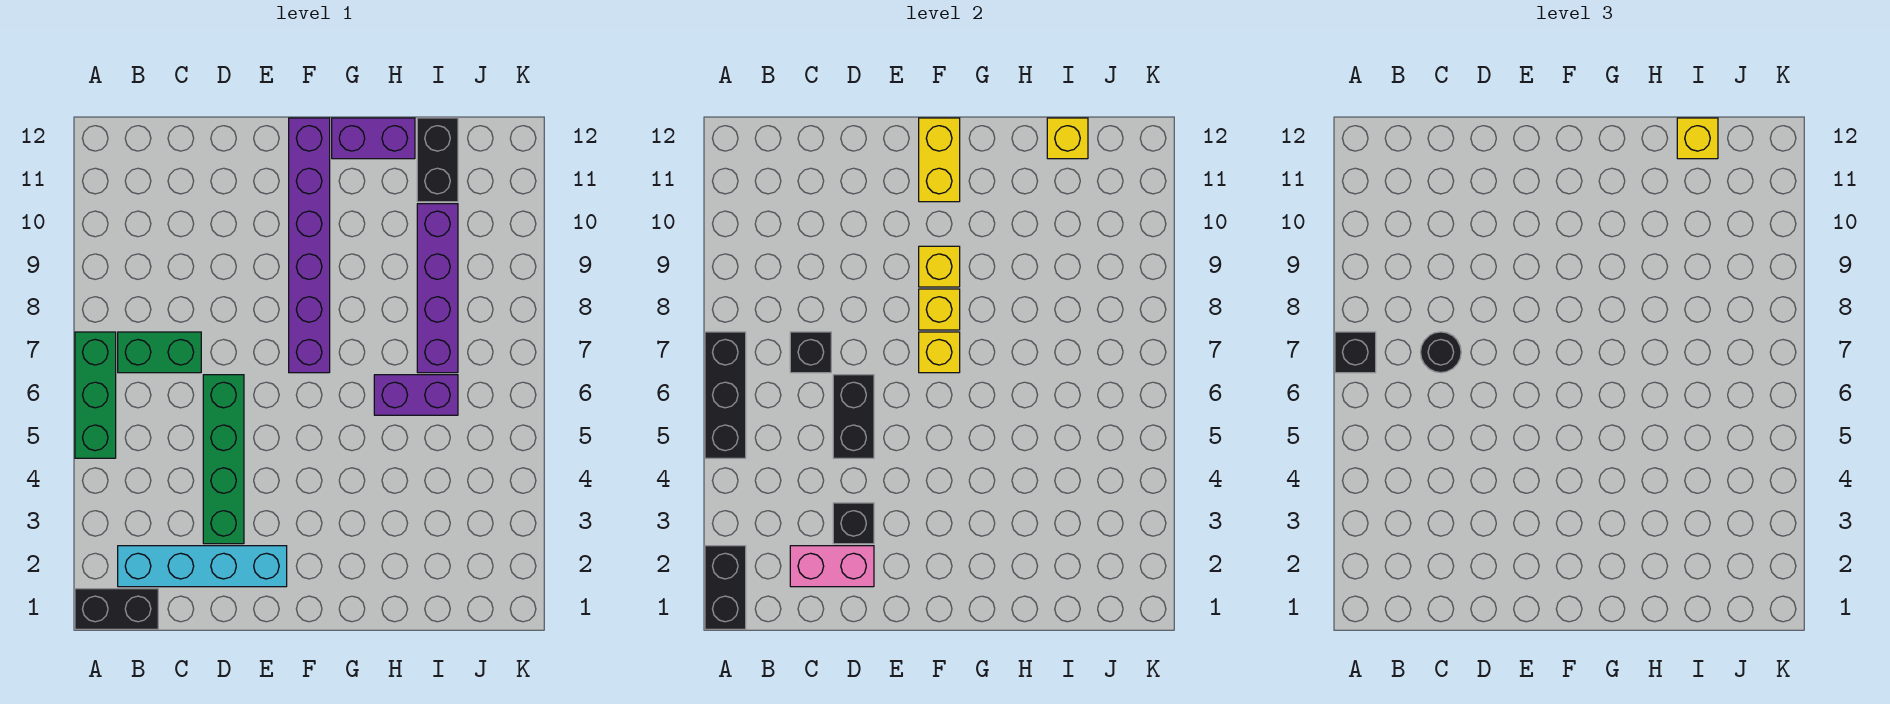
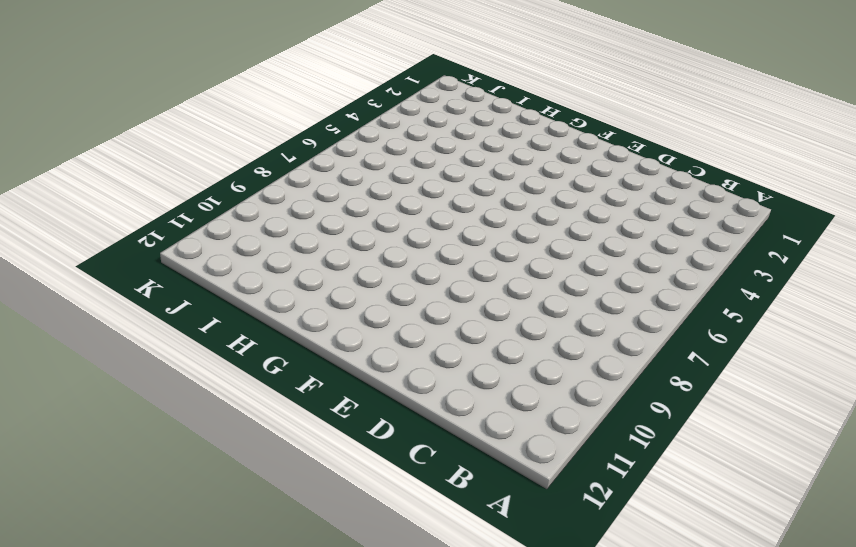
none -> black 1x2 brick [75,589,158,629]
none -> green 1x3 brick [75,332,116,458]
none -> cyan 1x4 brick [118,546,287,587]

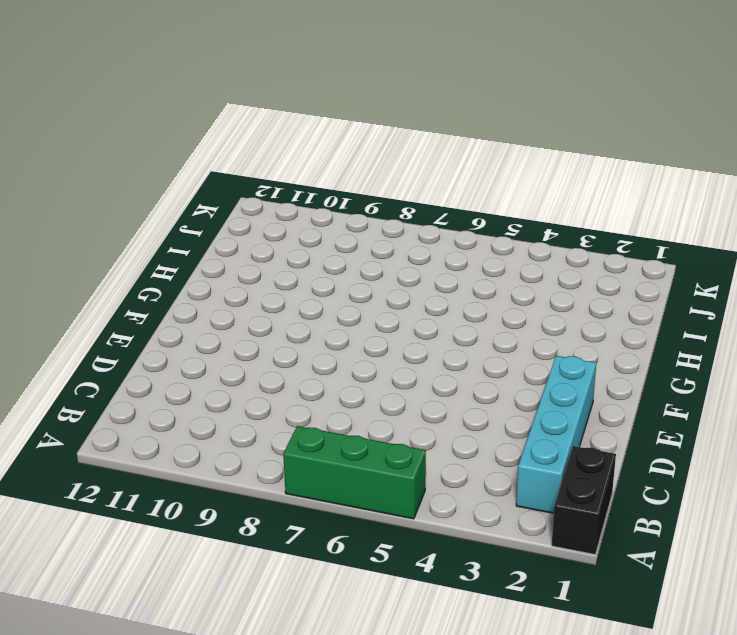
none -> green 1x2 brick [118,332,201,373]
none -> green 1x4 brick [203,375,244,544]
none -> purple 1x6 brick [289,118,330,373]

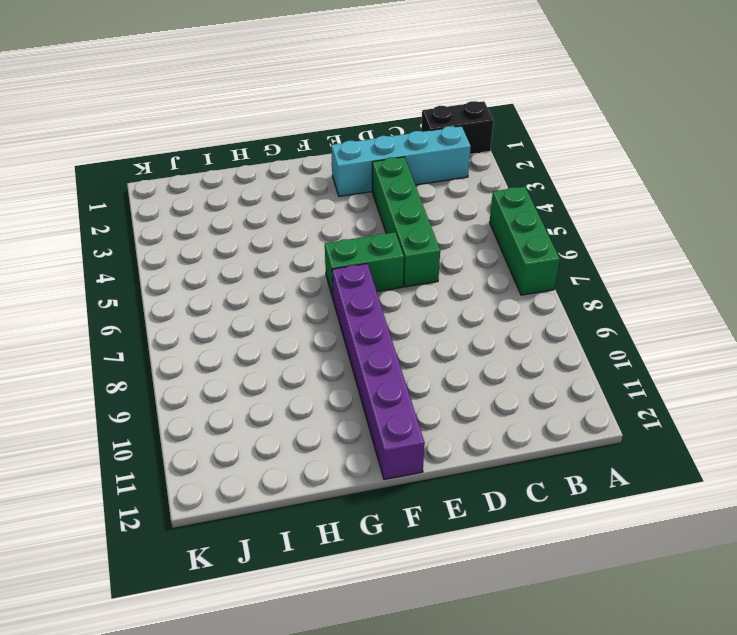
green 1x2 brick [325,232,404,298] -> green 1x2 brick moved to [118,332,201,373]
none -> purple 1x2 brick [332,118,415,159]
none -> purple 1x2 brick [374,375,458,415]
none -> purple 1x4 brick [417,204,458,373]

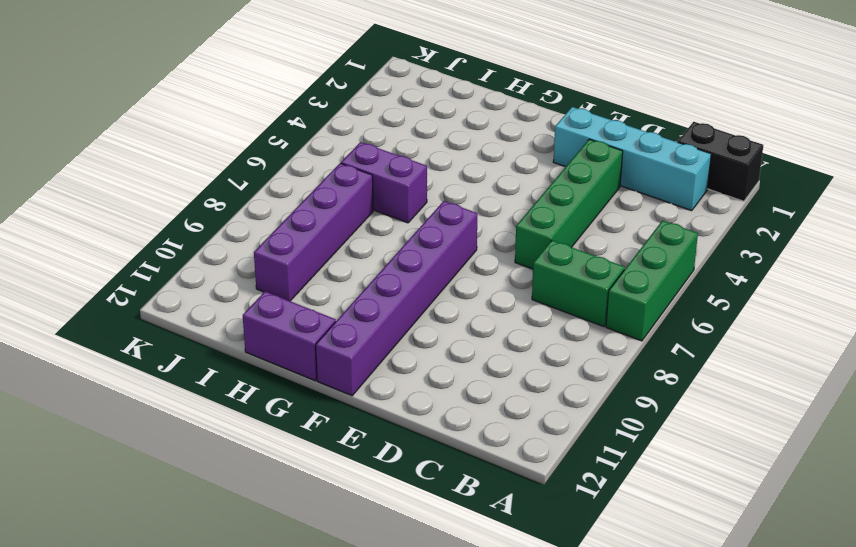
none -> black 1x2 brick [417,118,458,202]
none -> black 1x2 brick [705,546,746,629]
none -> black 1x3 brick [705,332,746,458]

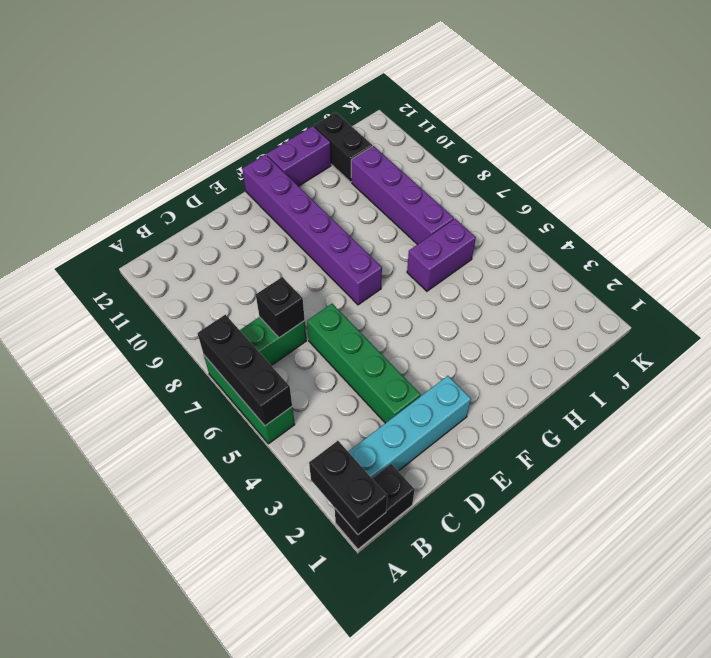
none -> pink 1x2 brick [790,546,874,587]
none -> black 1x1 brick [833,503,874,544]
none -> black 1x2 brick [833,375,874,458]

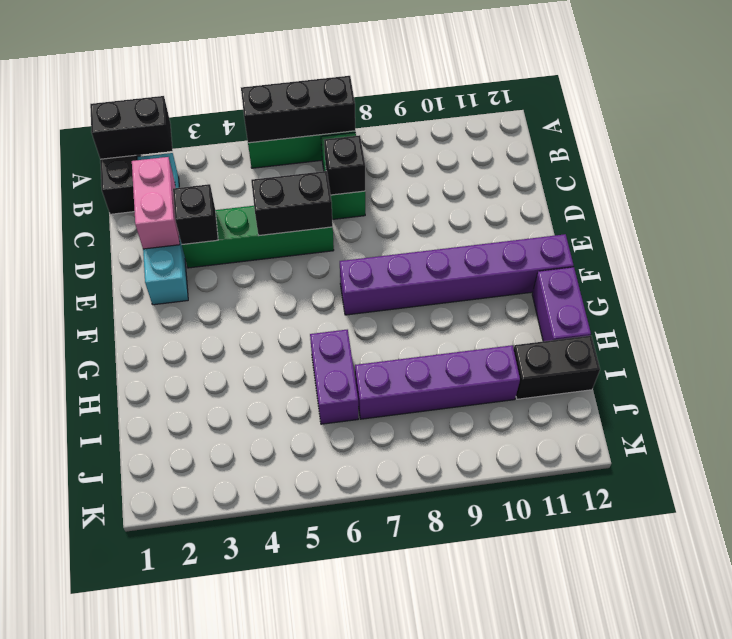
none -> yellow 1x1 brick [919,332,960,373]
none -> yellow 1x1 brick [919,289,960,330]
none -> yellow 1x1 brick [919,246,960,287]

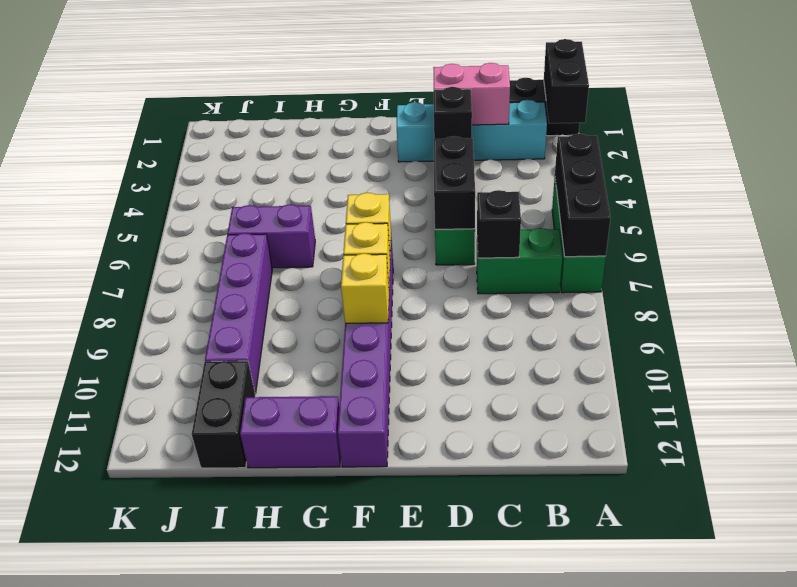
none -> yellow 1x2 brick [919,118,960,202]
none -> yellow 1x1 brick [1047,118,1088,159]
none -> black 1x1 brick [1335,332,1376,373]

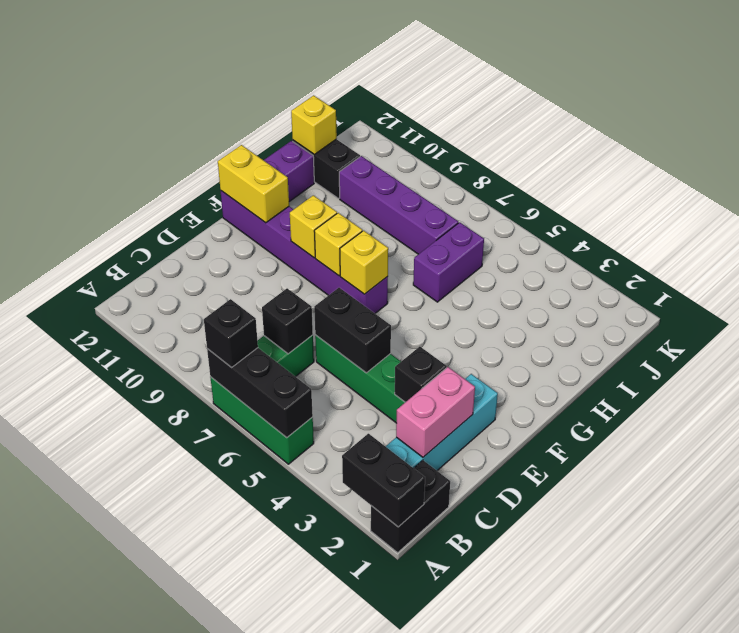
none -> black 1x1 round brick [1421,332,1461,373]
none -> yellow 1x1 brick [1677,118,1718,159]

